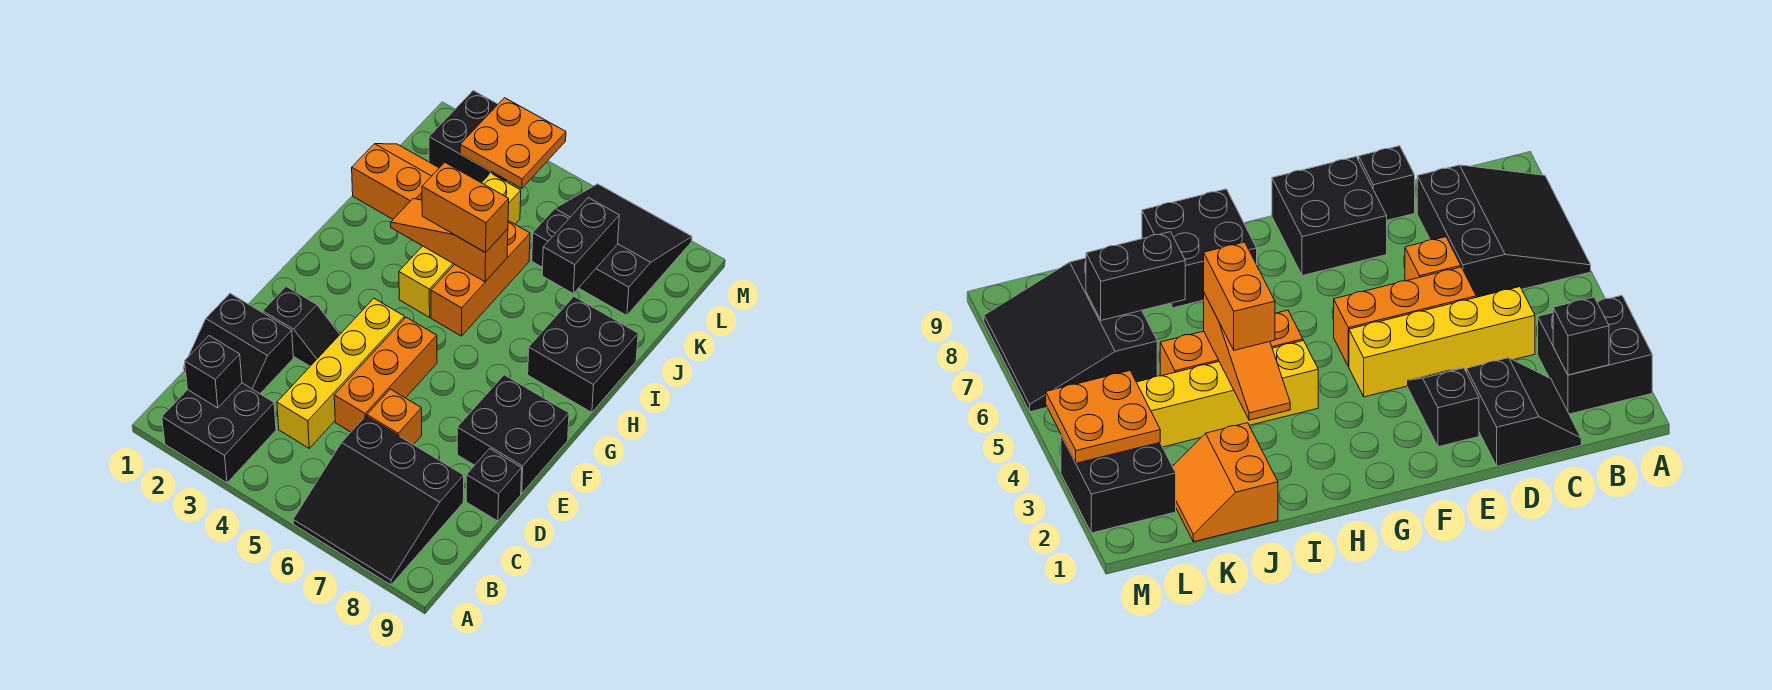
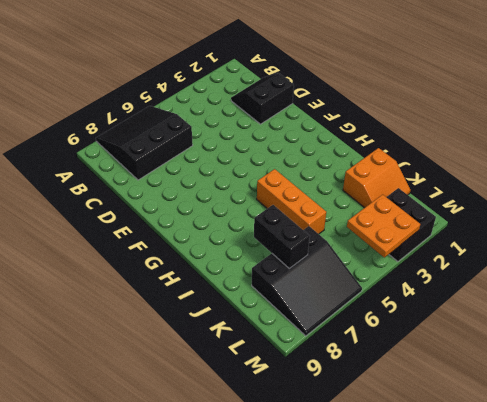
none -> black 2x2 brick [162,383,276,483]
none -> yellow 1x4 brick [277,299,405,448]
none -> orange 1x3 brick [334,317,437,432]

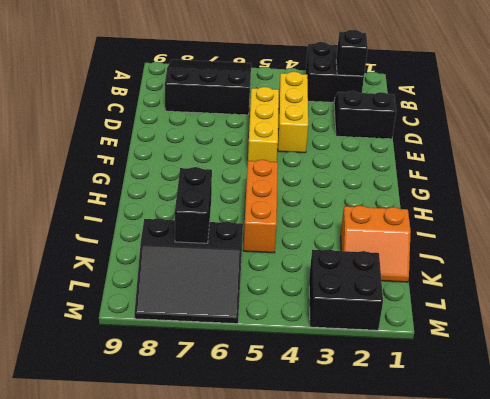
yellow 1x3 brick [278,72,308,153] -> yellow 1x4 brick [277,299,405,448]
yellow 1x3 brick [248,87,279,162] -> orange 1x3 brick [334,317,437,432]
none -> orange 1x1 brick [367,389,422,445]
none -> black 1x1 brick [466,449,522,521]
none -> black 1x2 slope [263,287,340,366]

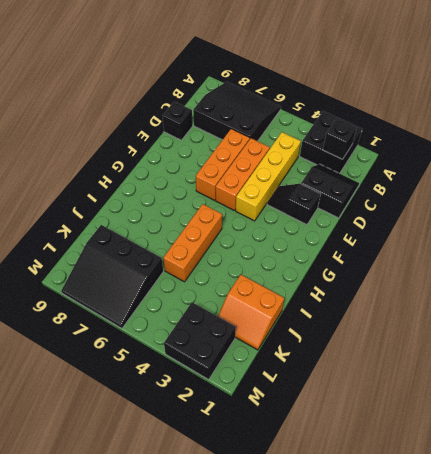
orange 1x3 brick [196,129,250,200] -> orange 1x1 brick [367,389,422,445]
none -> black 2x2 brick [457,375,569,494]
none -> yellow 1x4 brick [399,173,521,317]
none -> black 2x2 brick [528,297,638,413]

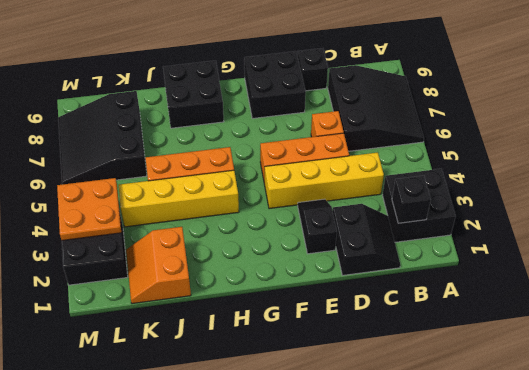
none -> orange 1x3 slope [391,199,508,282]
none -> black 1x2 brick [542,198,619,293]
none -> orange 1x2 brick [422,162,509,253]

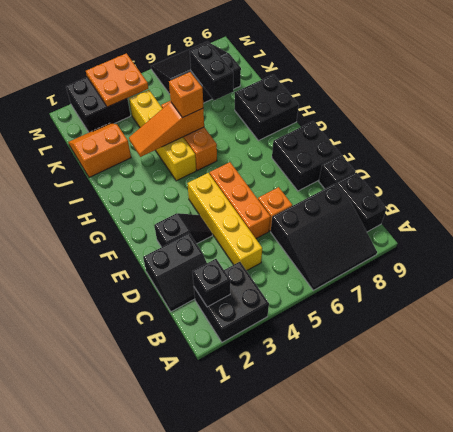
black 1x2 brick [337,173,387,232] -> none
orange 1x1 brick [169,72,203,118] -> orange 1x2 brick [422,162,509,253]

